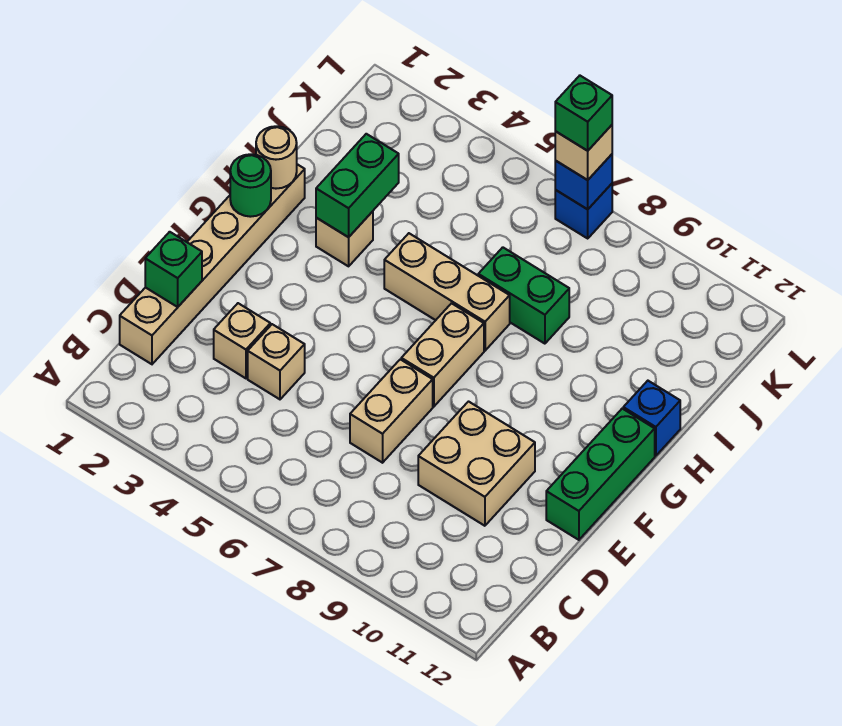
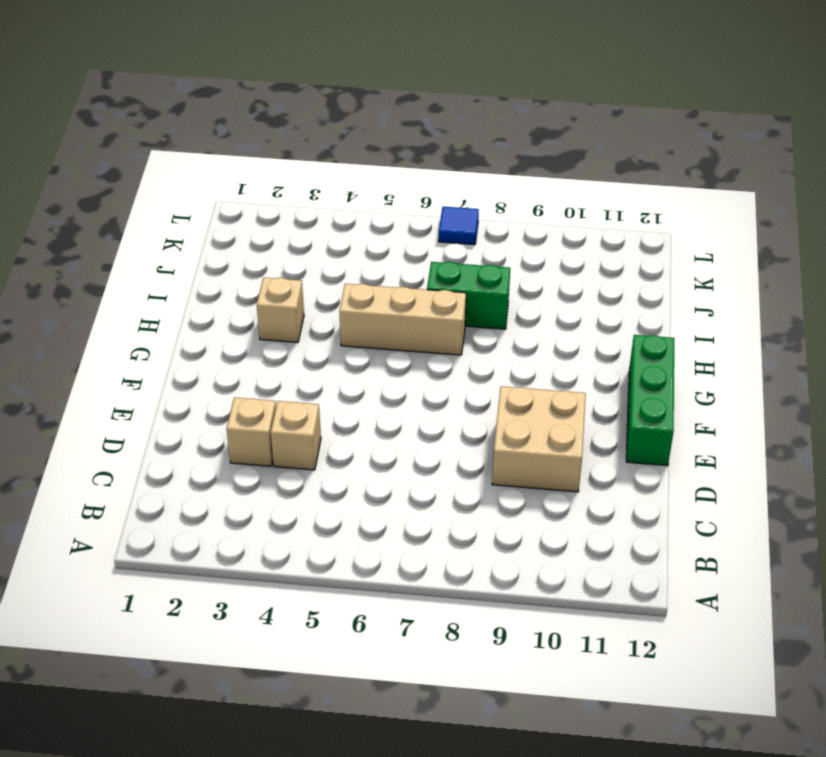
blue 1x1 tile [439,207,479,245] -> blue 1x1 brick [555,184,612,238]
none -> tan 1x6 brick [120,164,305,364]
none -> tan 1x2 brick [350,359,433,463]
none -> tan 1x2 brick [401,303,484,407]

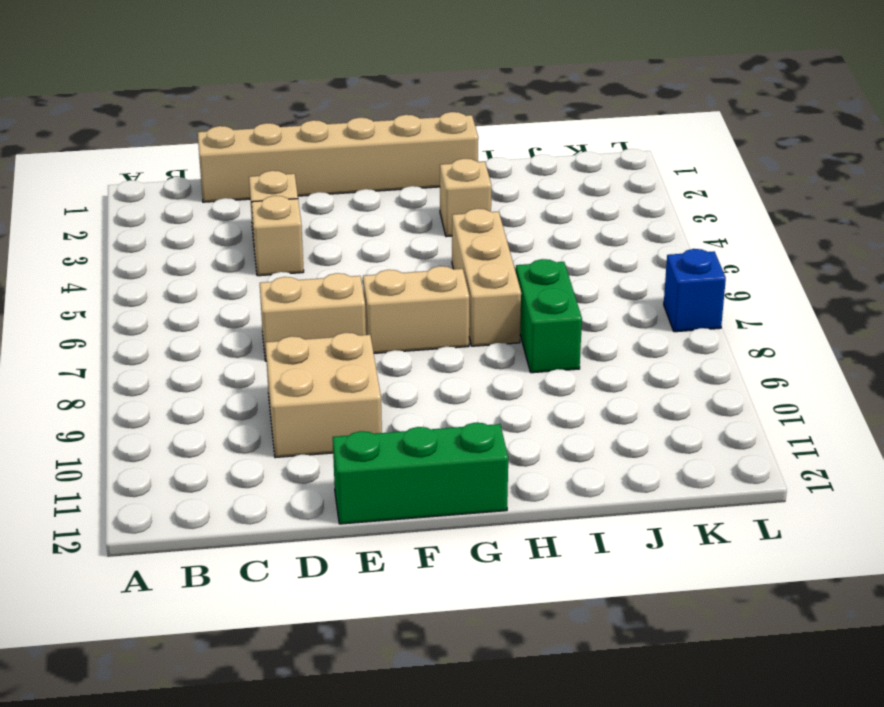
none -> blue 1x1 brick [623,381,680,456]
none -> green 1x1 brick [145,232,202,307]
none -> green 1x1 round brick [230,154,271,217]

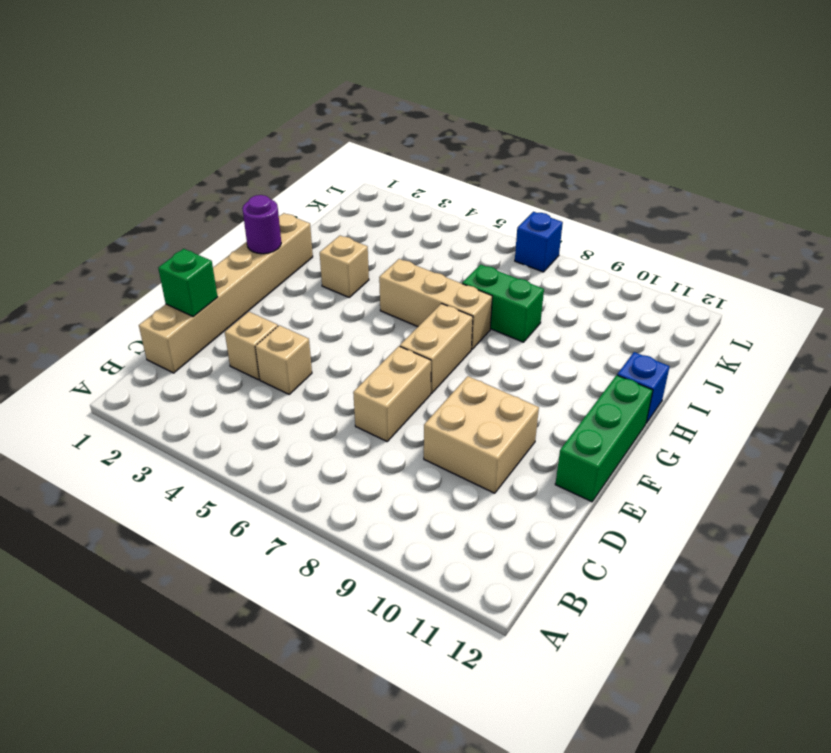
purple 1x1 round brick [242,195,281,254] -> green 1x1 round brick [230,154,271,217]
none -> tan 1x1 round brick [256,126,297,189]
none -> green 1x2 brick [316,134,399,237]
none -> blue 1x1 brick [555,154,612,209]

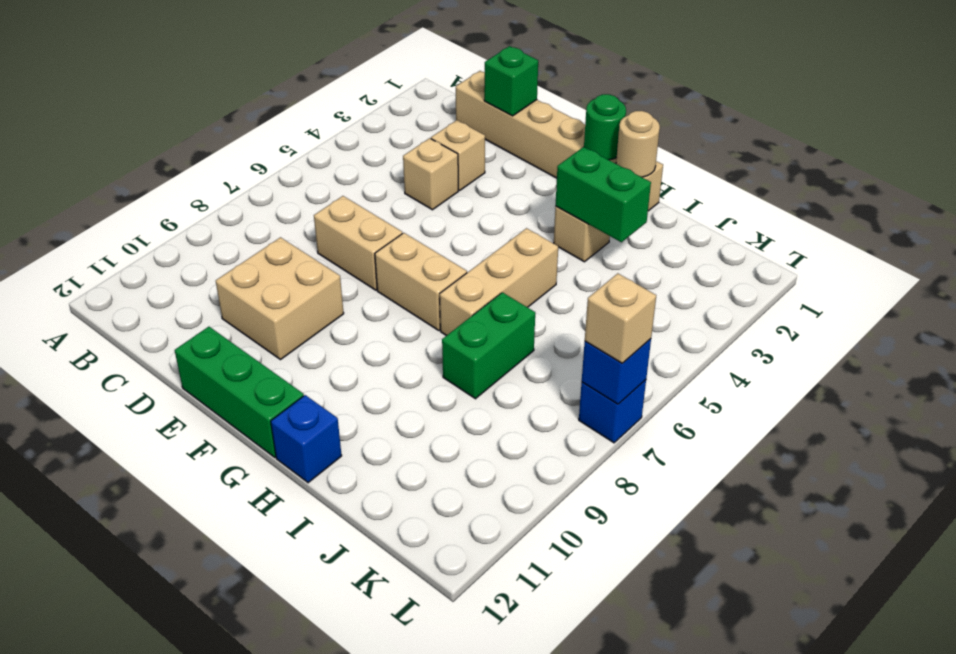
none -> green 1x1 brick [555,76,612,151]

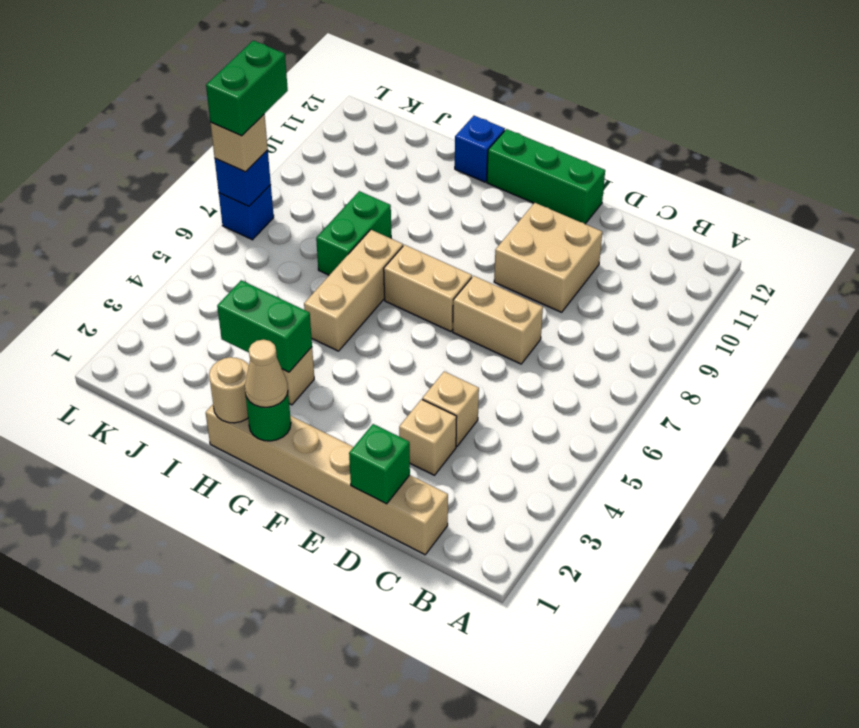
tan 1x1 cone [245,340,288,407] -> none
green 1x2 brick [206,40,288,136] -> green 1x1 brick [555,76,612,151]

